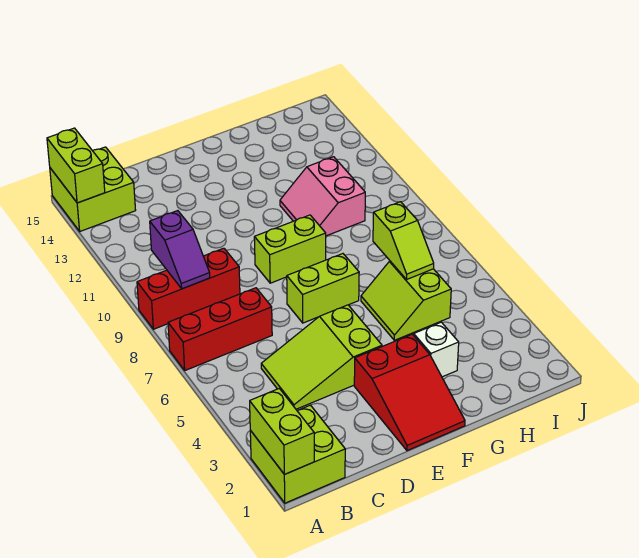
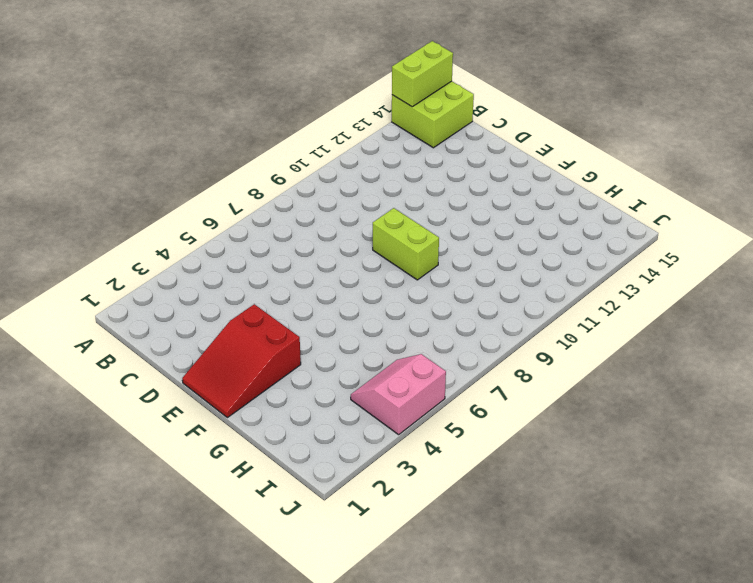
pink 2x2 slope [351,354,446,435] -> pink 2x2 slope moved to [280,157,365,236]
none -> lime 2x2 brick [250,405,345,503]
none -> red 1x3 brick [168,288,272,370]
none -> red 1x3 brick [137,248,240,329]

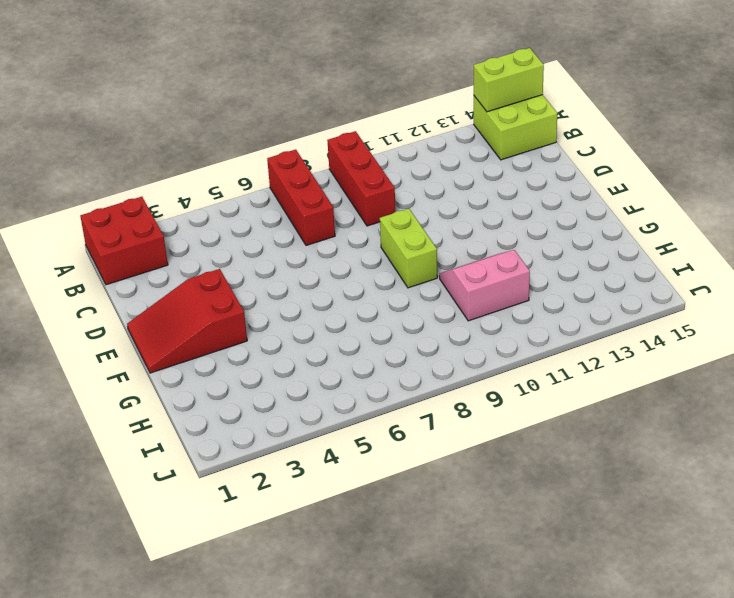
red 2x2 brick [80,197,168,285] -> lime 2x2 brick [250,405,345,503]
none -> lime 2x3 slope [261,305,382,409]
none -> lime 1x2 brick [287,254,359,323]
none -> white 1x1 brick [414,322,459,377]

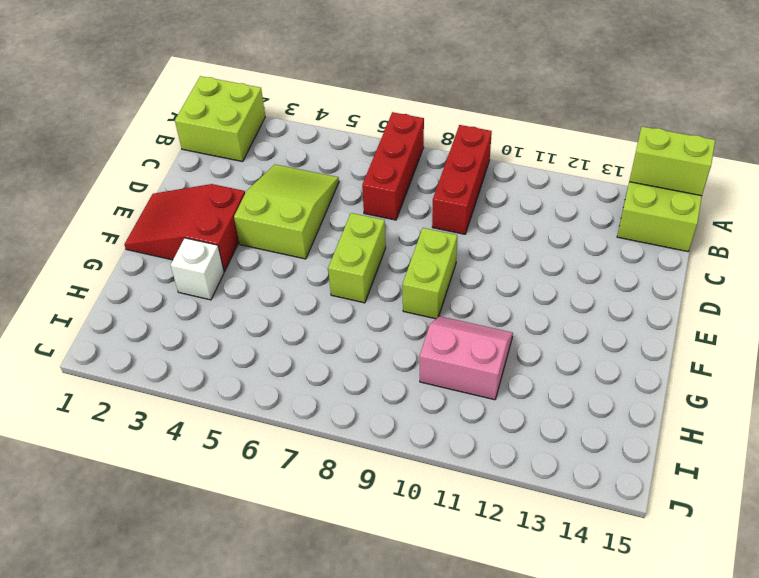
none -> lime 2x2 slope [361,261,451,340]
none -> lime 1x2 brick [250,389,314,474]
none -> purple 1x2 slope [150,211,210,289]

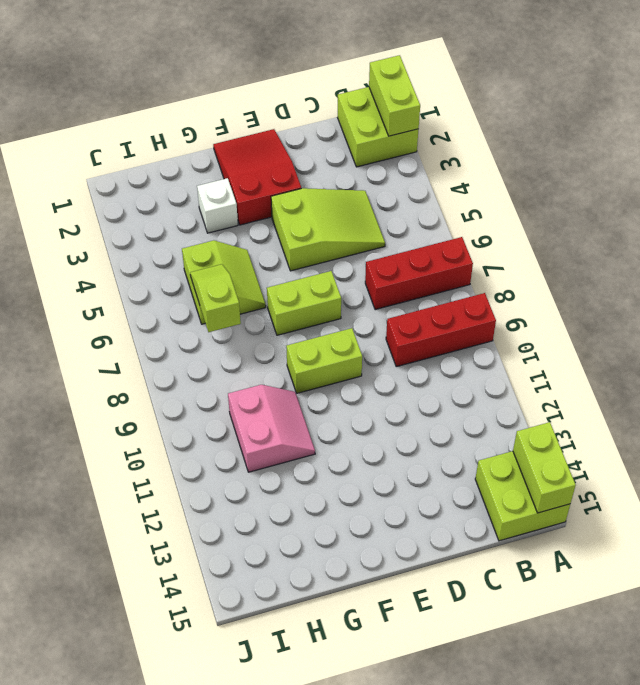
none -> purple 1x2 slope [150,211,210,289]

